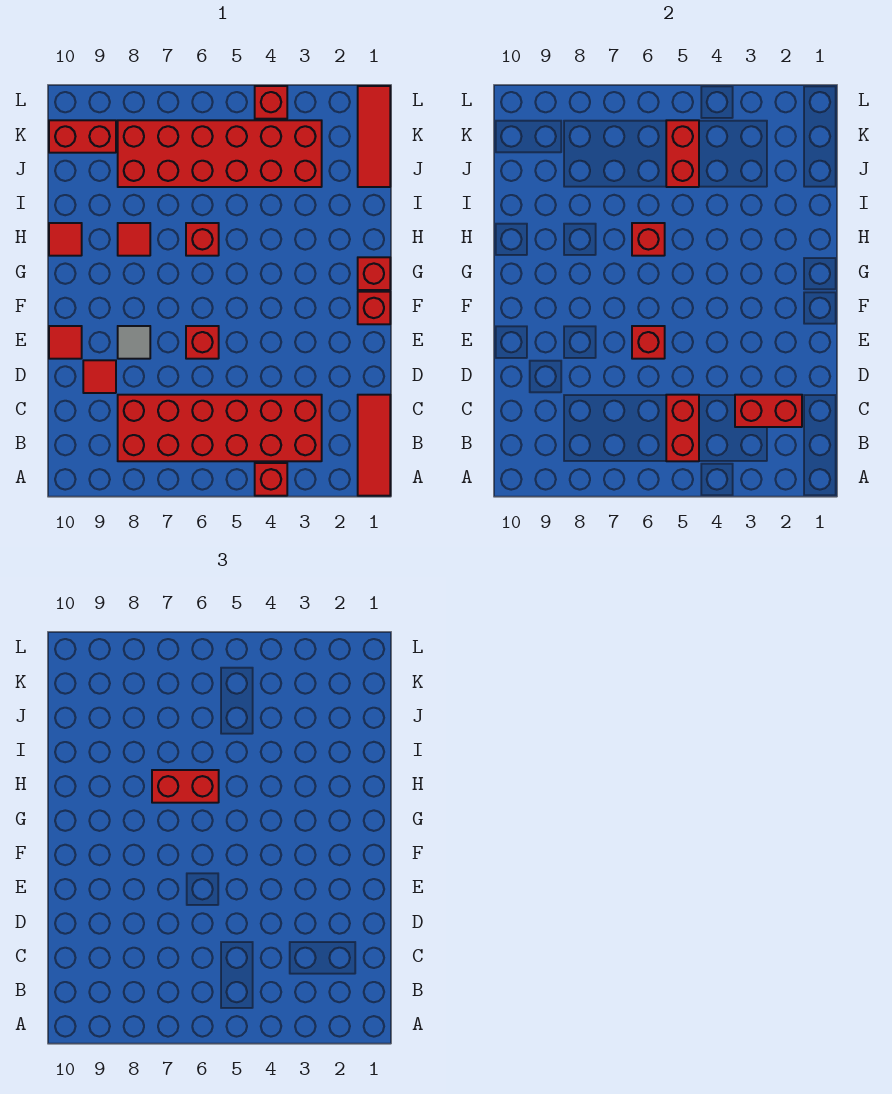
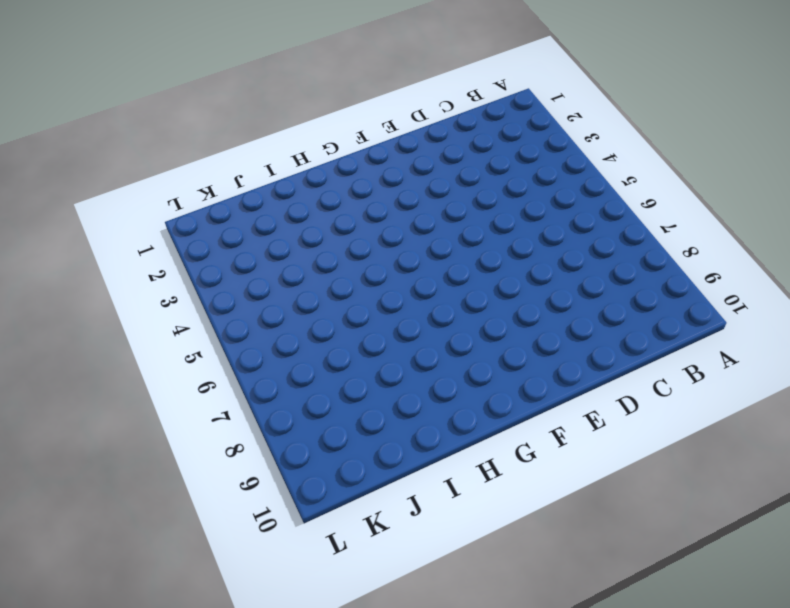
none -> red 1x3 tile [358,395,390,496]
none -> red 1x1 brick [255,463,287,496]
none -> red 2x6 brick [118,395,322,461]

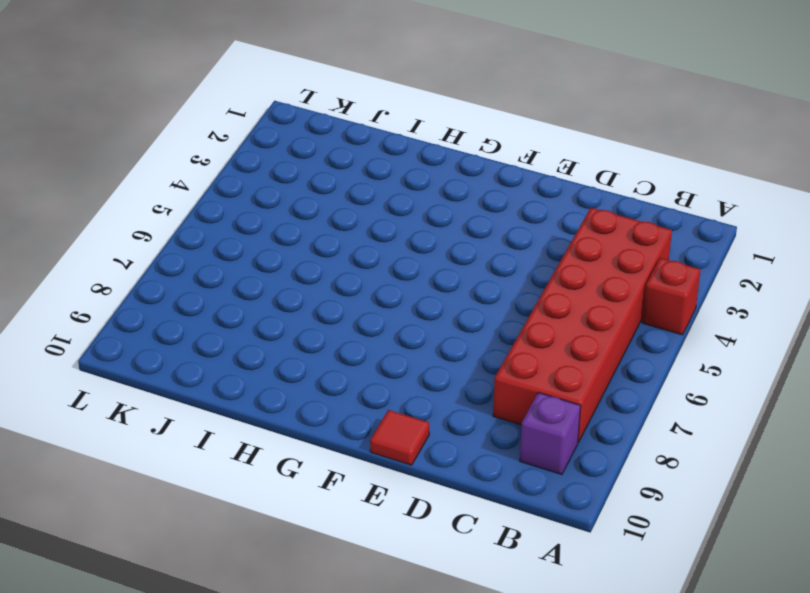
purple 1x1 brick [520,393,581,475] -> none
none -> red 1x3 tile [358,395,390,496]
none -> red 1x1 tile [83,360,116,393]
none -> red 1x1 brick [186,326,219,359]

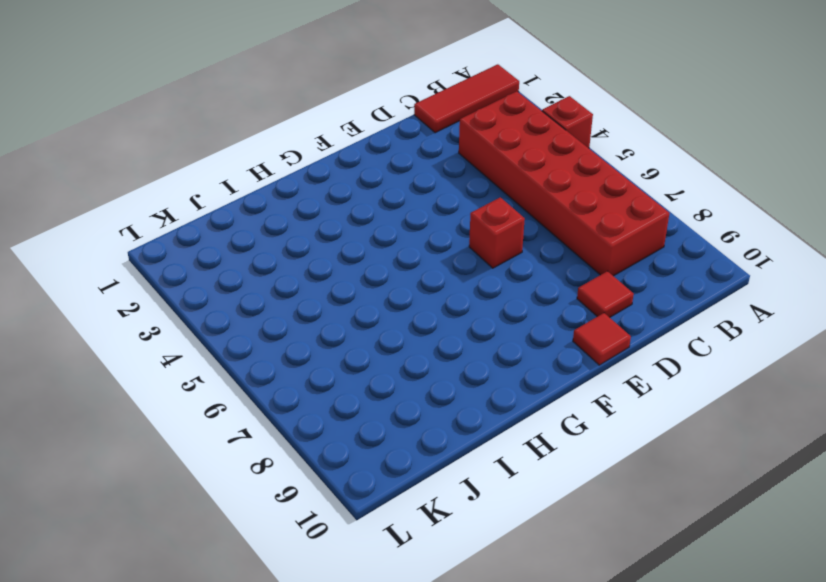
none -> grey 1x1 tile [118,326,150,359]
none -> red 1x1 brick [358,292,390,324]
none -> red 1x1 brick [358,257,390,290]

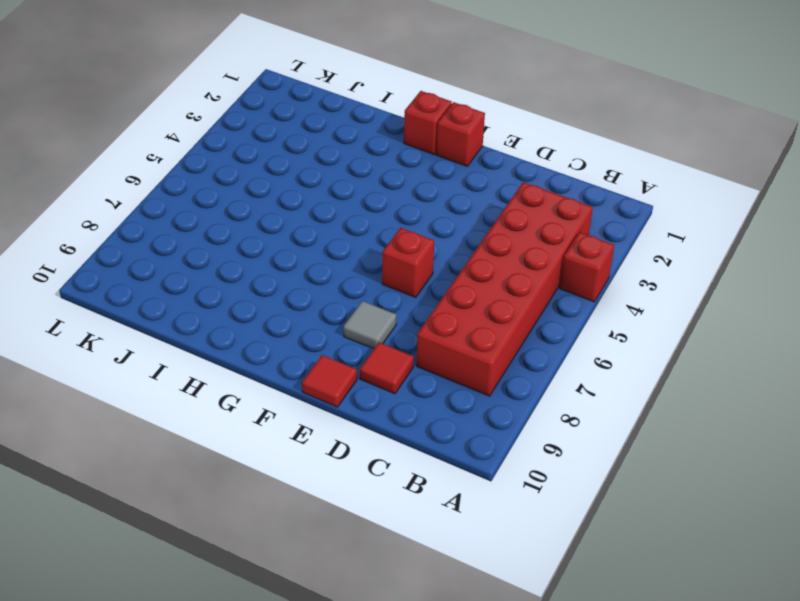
none -> red 1x3 tile [358,395,390,496]
none -> red 1x1 brick [186,223,219,256]
none -> red 1x1 tile [118,223,150,256]

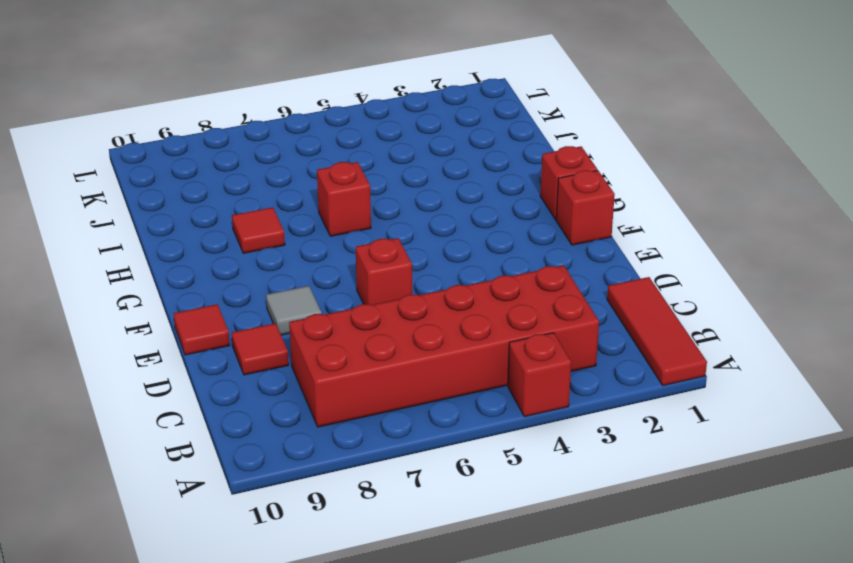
none -> red 1x1 tile [49,223,82,256]
none -> red 1x3 tile [358,86,390,187]
none -> red 2x6 brick [118,120,322,187]

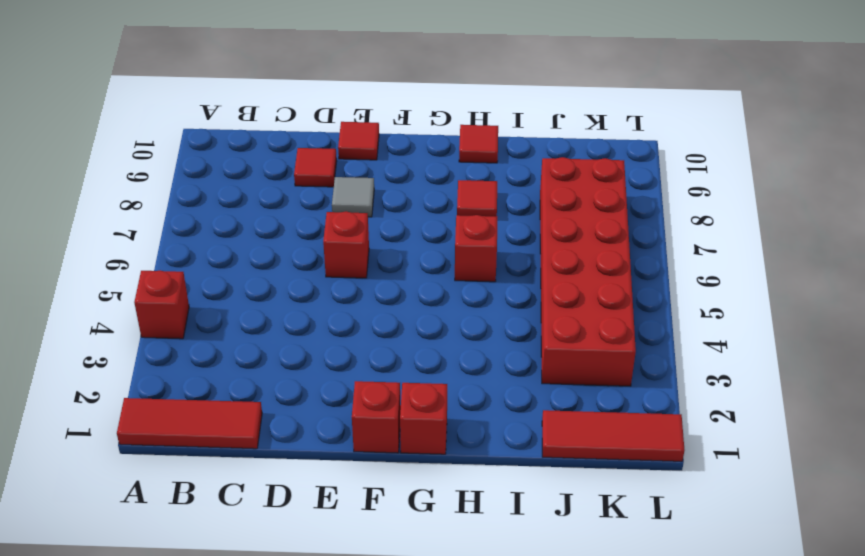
none -> red 2x6 brick [118,395,322,461]
none -> red 1x2 brick [49,120,116,153]
none -> red 1x1 brick [255,86,287,119]

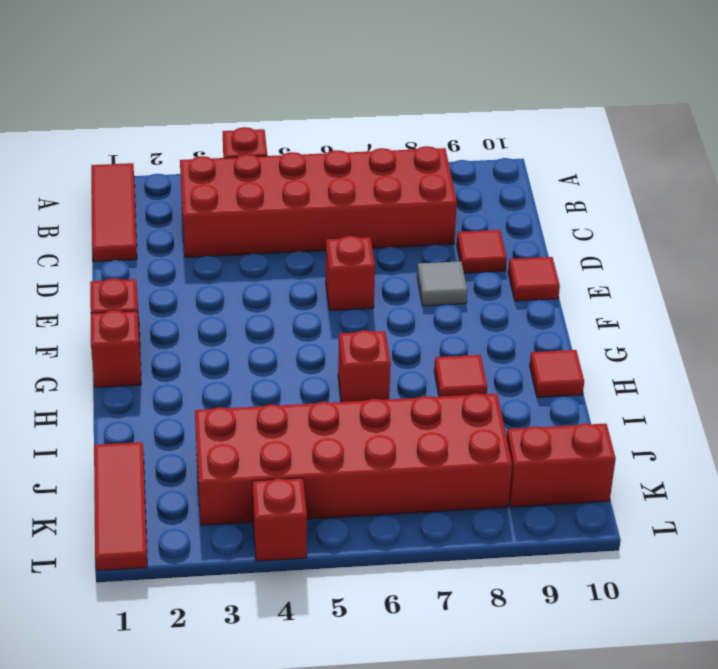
none -> red 1x2 brick [666,395,699,461]
none -> red 1x2 brick [735,395,802,427]
none -> red 1x1 brick [632,326,665,359]

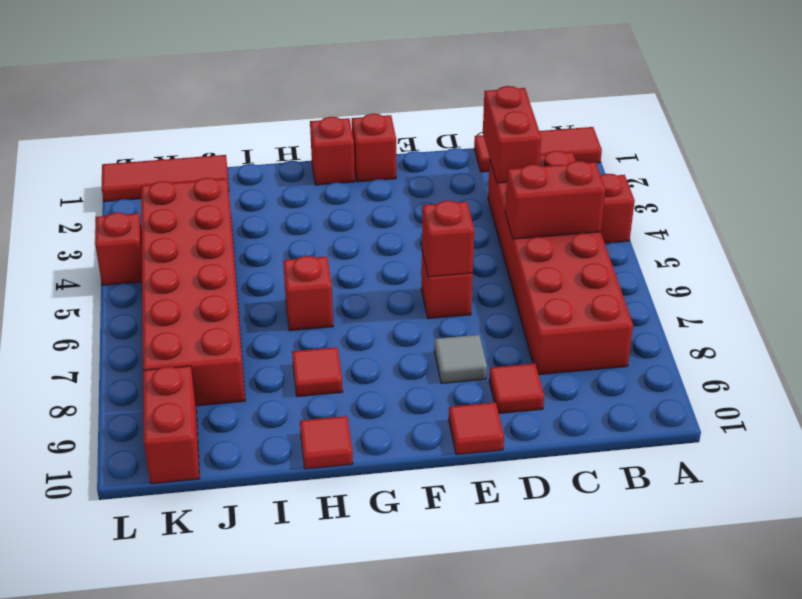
none -> red 1x1 brick [632,223,665,256]
none -> red 1x2 brick [666,120,699,187]
none -> red 1x2 brick [152,770,219,803]

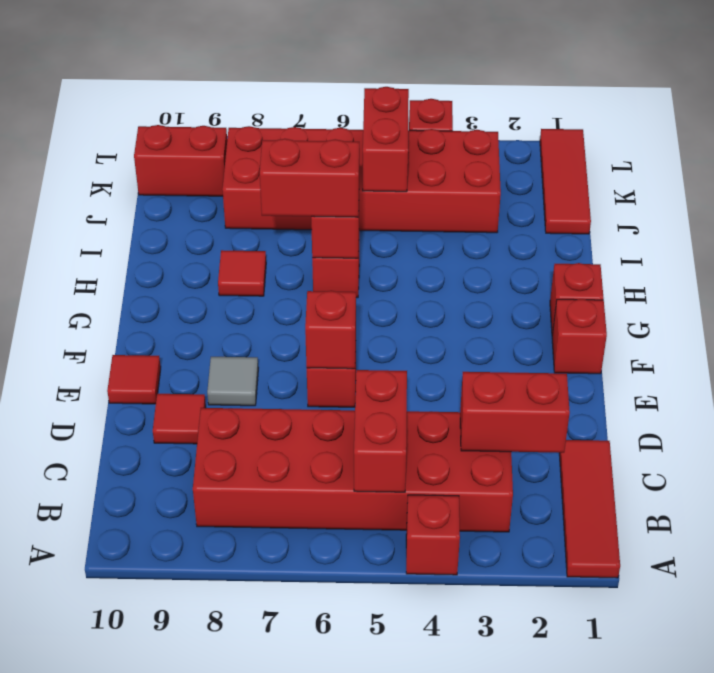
none -> red 1x1 tile [49,223,82,256]

